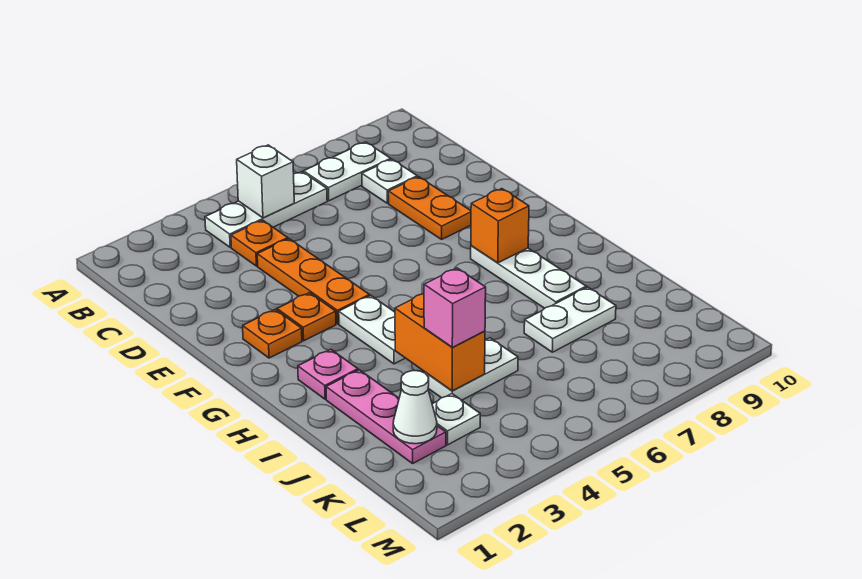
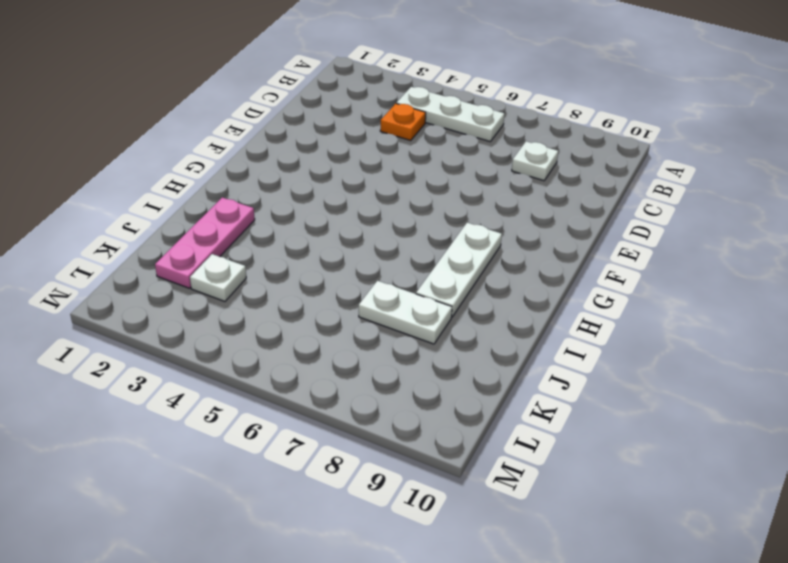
none -> white 1x2 plate [304,142,391,201]
none -> orange 1x3 plate [257,239,370,324]
none -> orange 1x2 plate [388,177,471,239]

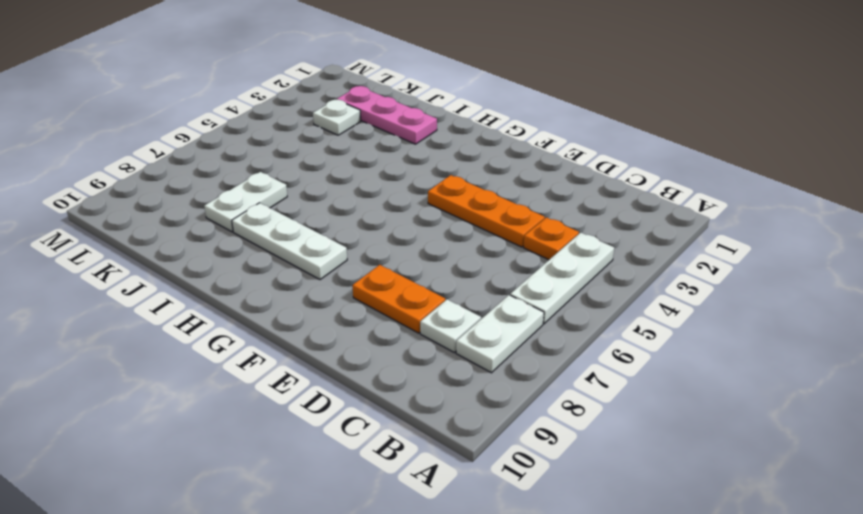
none -> orange 1x1 plate [243,309,302,358]
none -> orange 1x1 plate [277,293,336,341]
none -> white 1x2 plate [339,296,405,364]

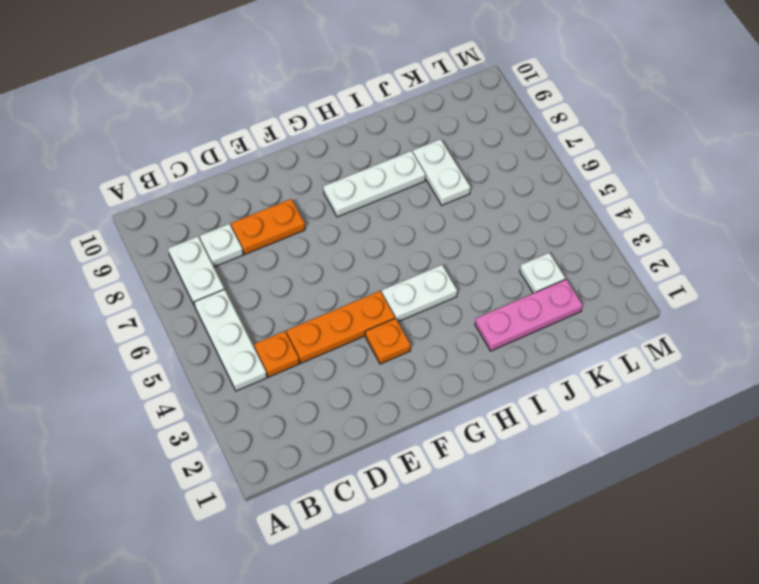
none -> orange 1x1 plate [243,309,302,358]
none -> pink 1x1 plate [298,349,358,399]
none -> white 1x2 plate [424,338,518,400]

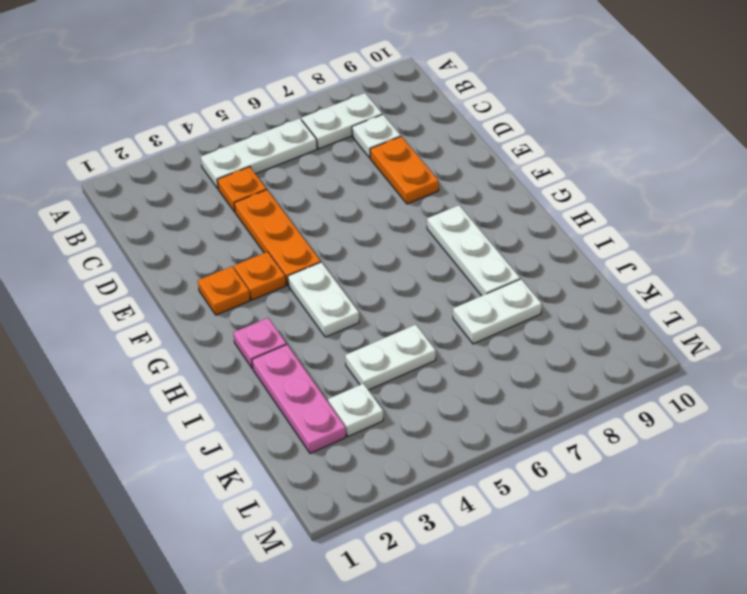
none -> white 1x1 brick [237,145,294,218]
none -> orange 1x1 brick [471,189,529,263]
none -> orange 1x2 brick [395,294,485,391]

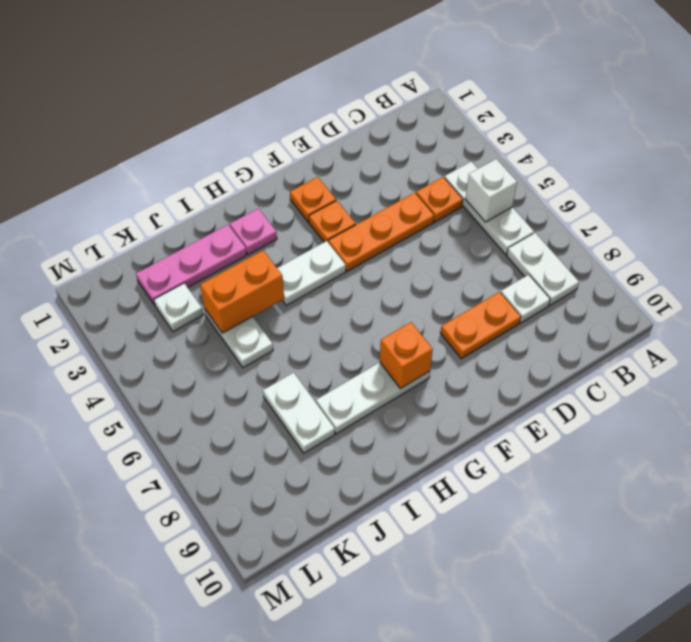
none -> white 1x1 cone [393,371,437,444]
none -> pink 1x1 brick [424,268,486,347]

